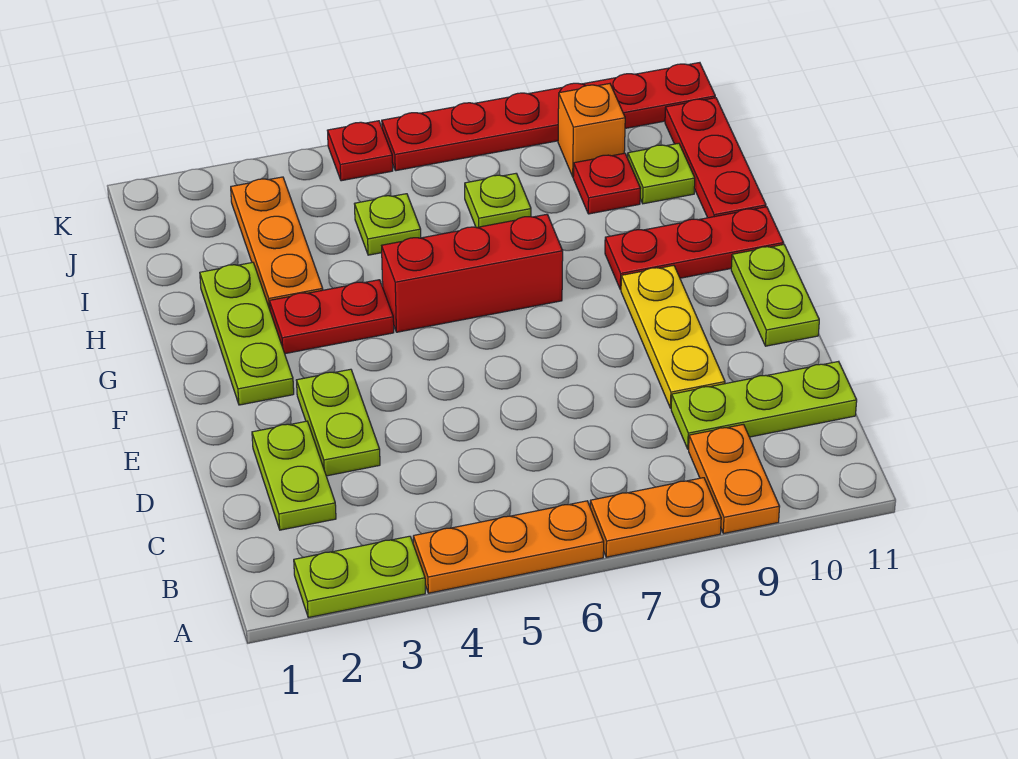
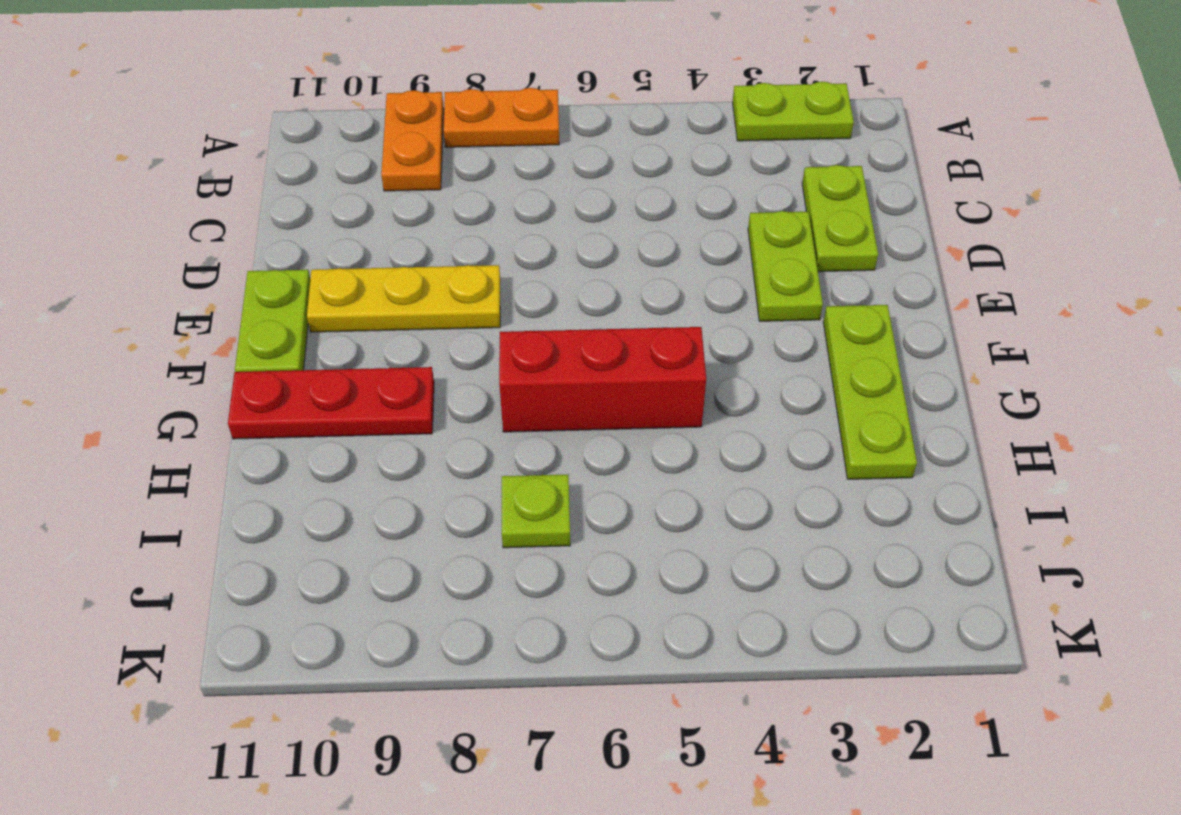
yellow 1x3 plate [307,265,500,332] -> yellow 1x3 plate turned to [621,265,725,408]
none -> orange 1x3 plate [413,501,604,593]
none -> lime 1x3 plate [671,361,857,449]
none -> red 1x2 plate [269,280,394,354]

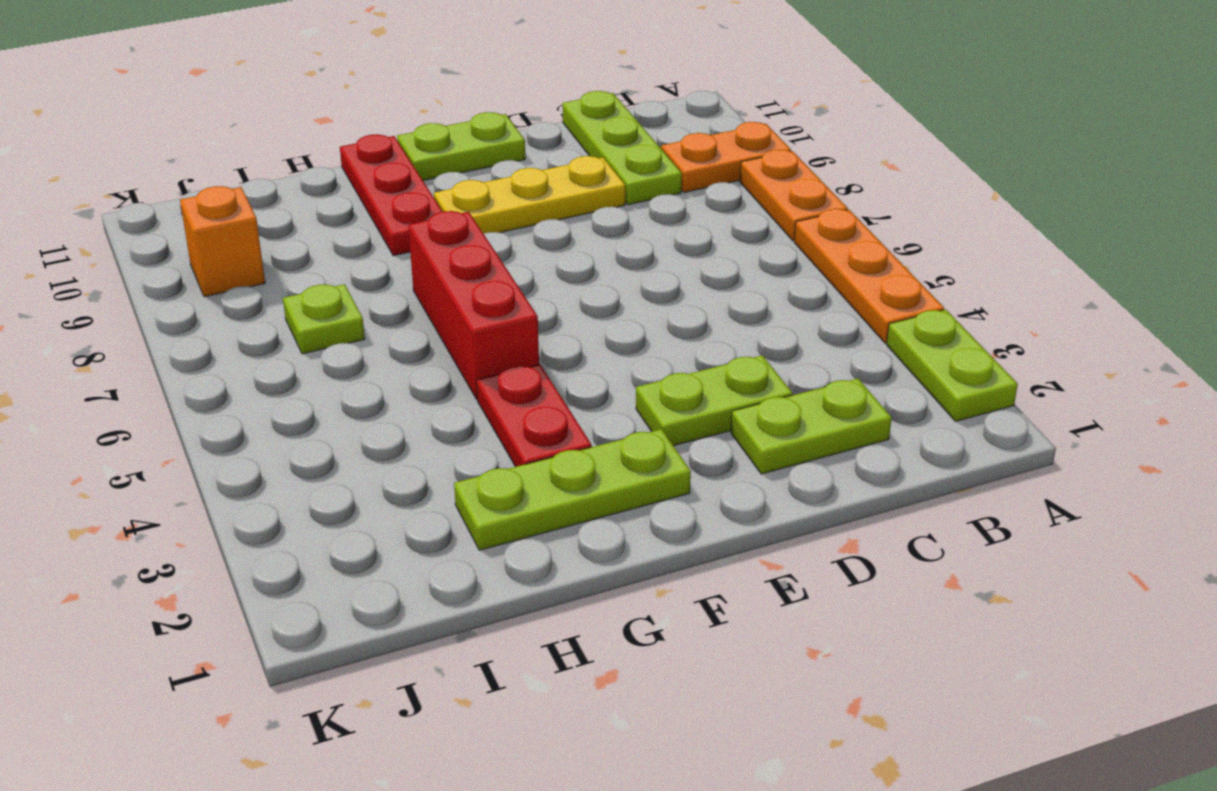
none -> orange 1x3 plate [231,177,323,309]
none -> red 1x3 plate [665,98,766,218]
none -> lime 1x1 plate [355,194,421,255]

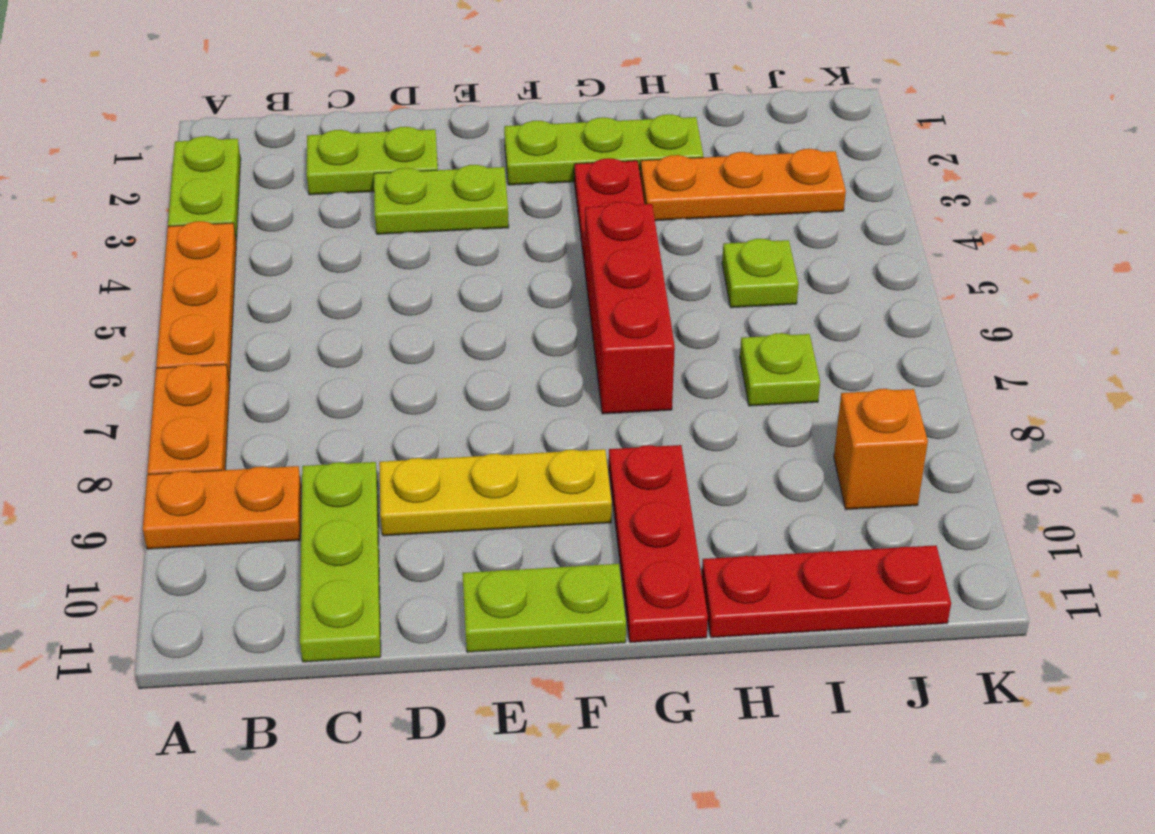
none -> red 1x1 plate [573,153,641,214]
none -> lime 1x1 plate [628,143,695,204]
none -> red 1x1 plate [327,121,393,181]

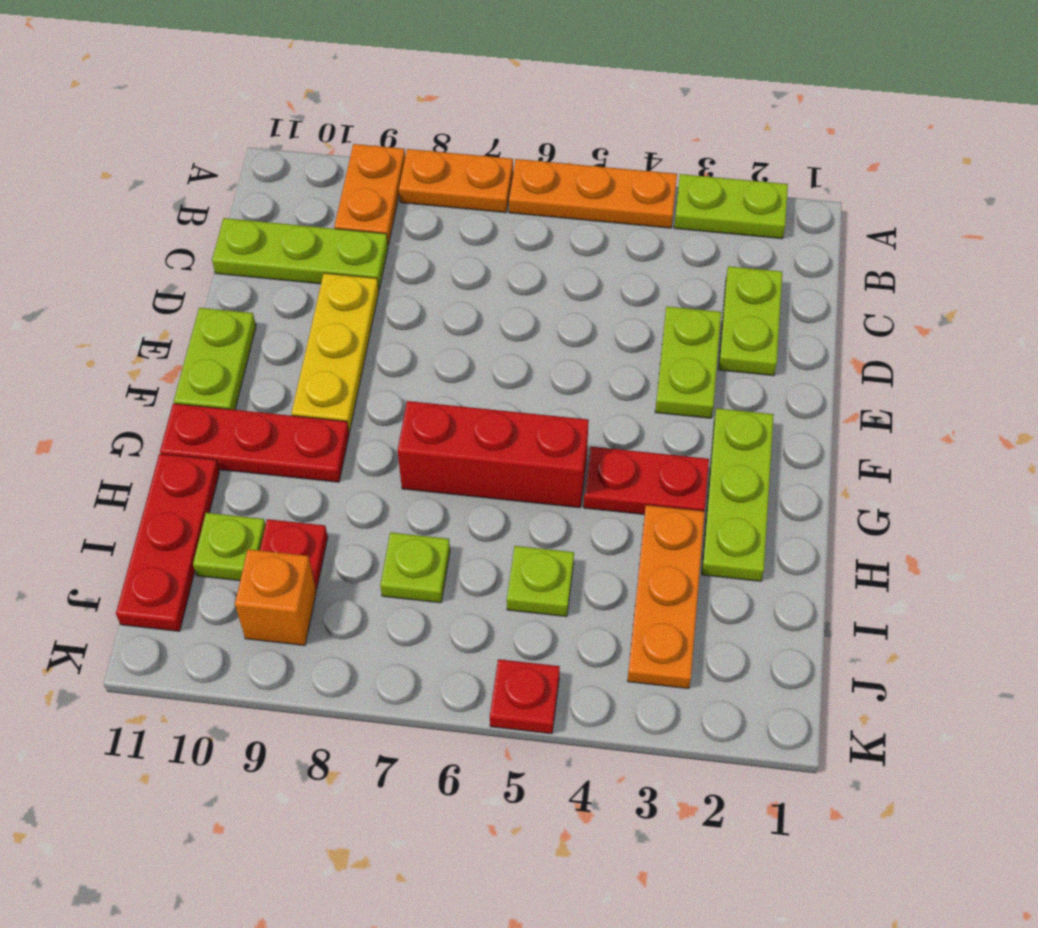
none -> red 1x6 plate [382,63,715,171]

